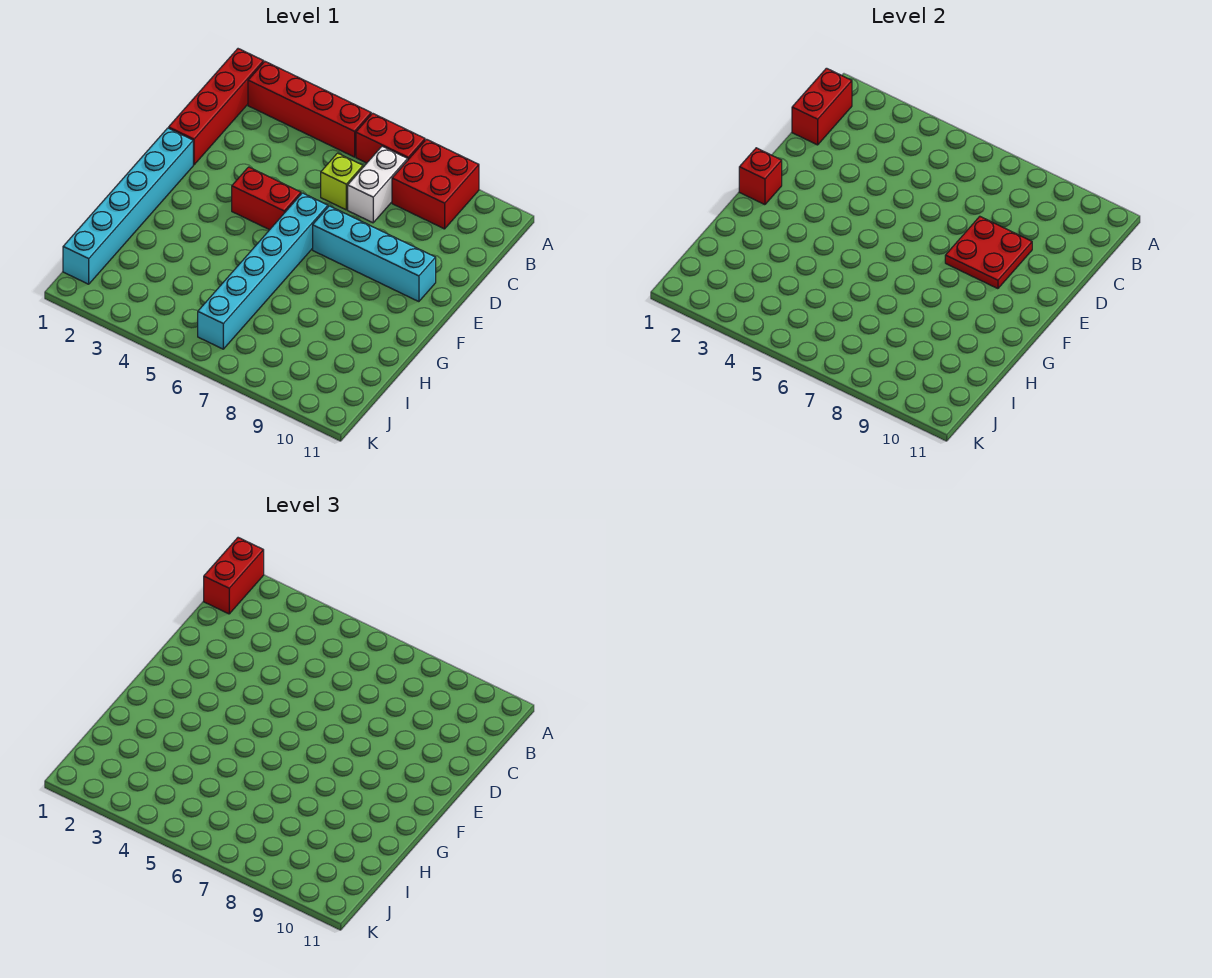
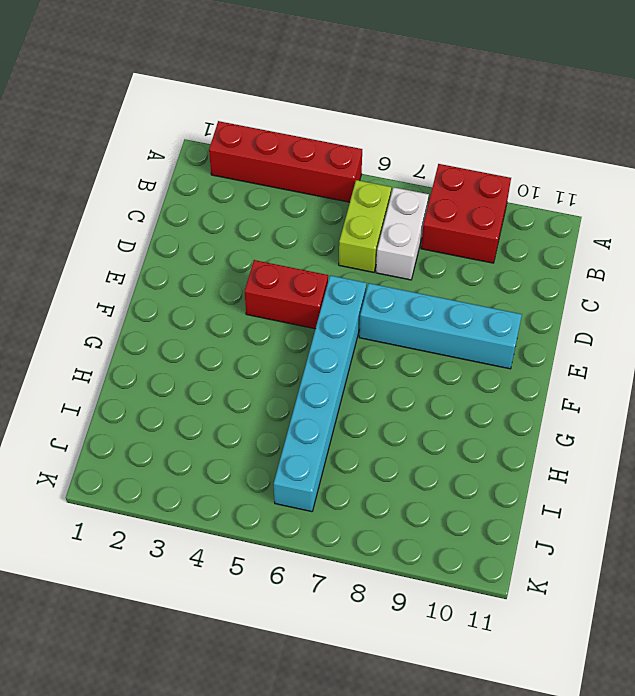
lime 1x2 brick [339,180,391,272] -> lime 1x1 brick [321,153,363,210]
none -> red 1x4 brick [169,49,264,165]
none -> red 1x2 brick [356,113,425,163]
none -> cyan 1x6 brick [63,128,193,284]

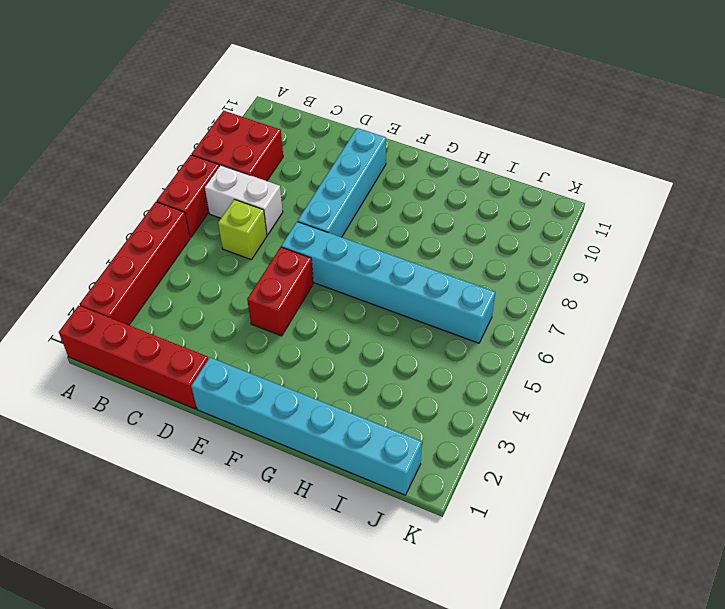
none -> red 1x2 brick [792,68,852,145]
none -> red 2x2 plate [945,216,1032,289]
none -> red 1x1 brick [739,148,782,205]

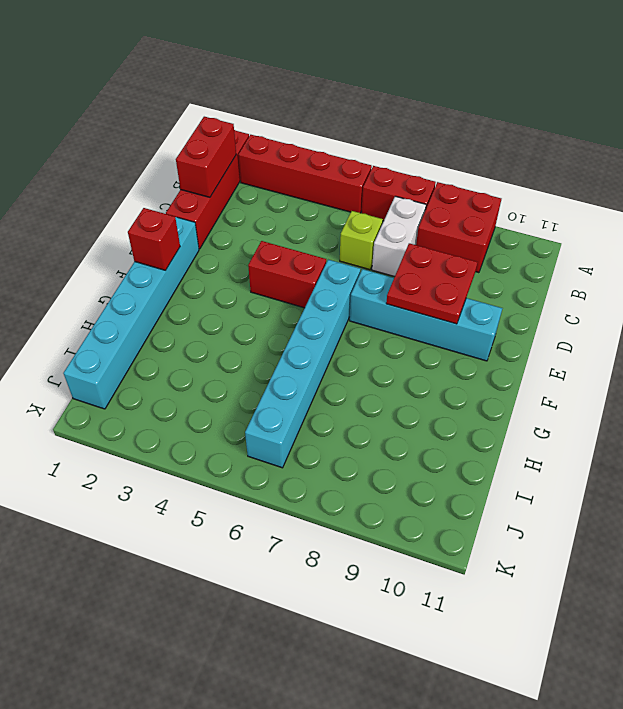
none -> red 1x2 brick [204,538,264,614]

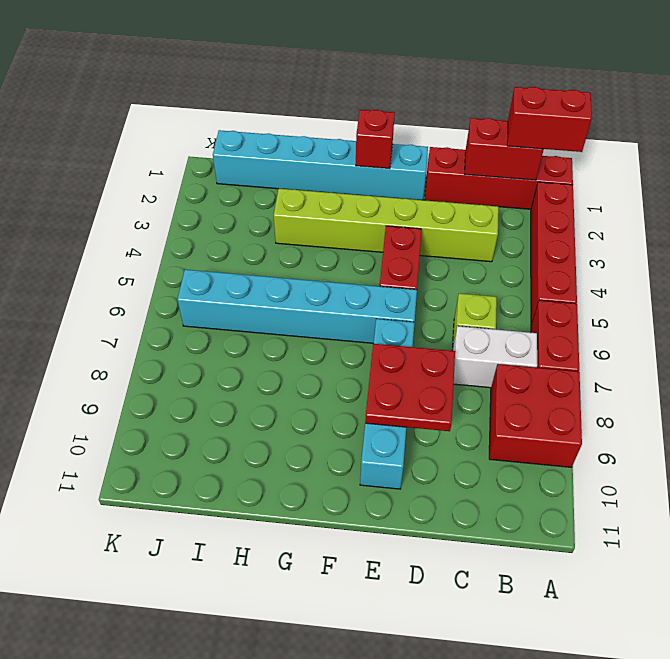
lime 1x6 brick [274,189,499,262] -> none

